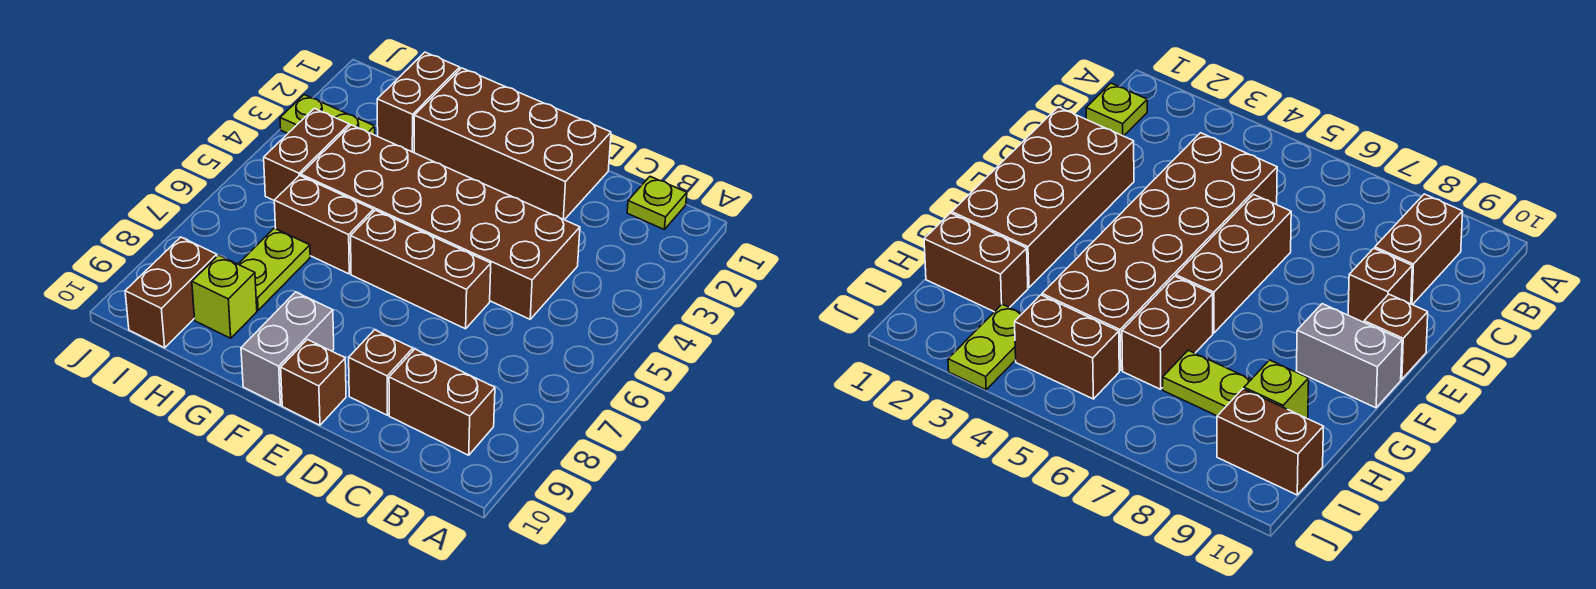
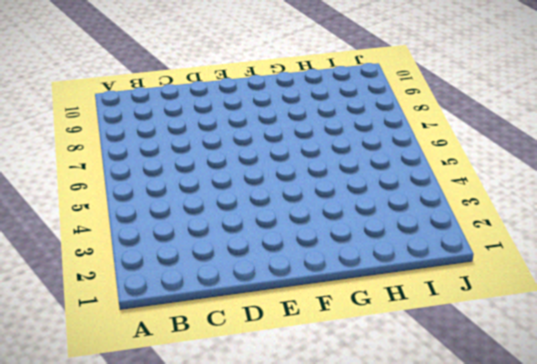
none -> lime 1x1 plate [627,177,687,229]
none -> brown 1x2 brick [389,349,495,455]
none -> brown 2x6 brick [301,125,580,319]

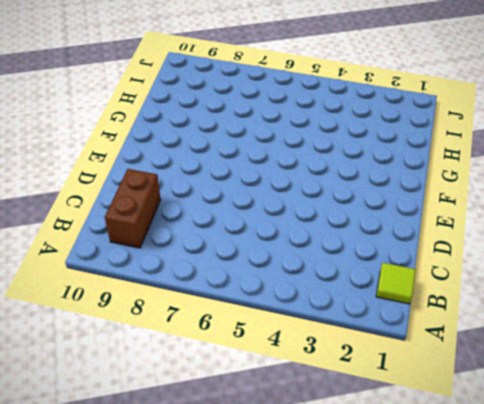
lime 1x1 tile [376,263,416,304] -> lime 1x1 plate [627,177,687,229]
none -> brown 2x6 brick [301,125,580,319]
none -> brown 2x4 brick [414,68,611,220]
none -> brown 1x3 brick [351,210,491,329]

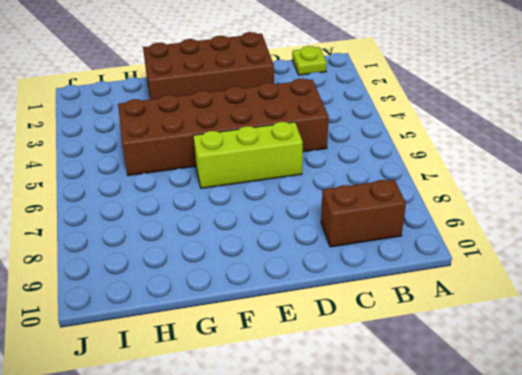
lime 1x3 brick [193,122,303,188] -> brown 1x3 brick [351,210,491,329]
none -> brown 1x1 brick [349,330,413,415]
none -> brown 1x1 brick [281,340,346,425]
none -> grey 1x2 brick [241,292,334,405]

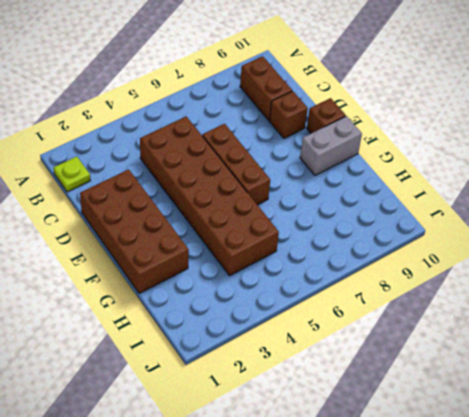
none -> brown 1x2 brick [274,176,374,274]
none -> brown 1x2 brick [377,52,460,153]
none -> lime 1x2 plate [238,228,310,310]

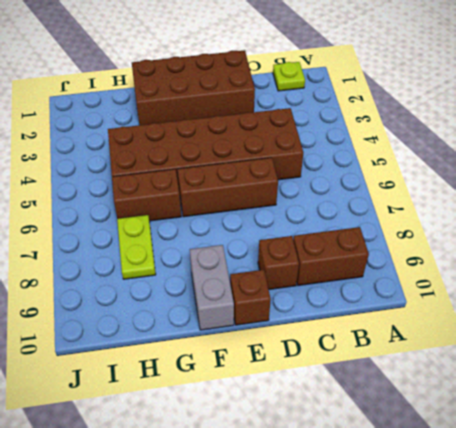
none -> brown 1x2 brick [377,52,460,153]
none -> lime 1x1 brick [192,255,257,338]
none -> lime 1x2 plate [280,95,375,135]

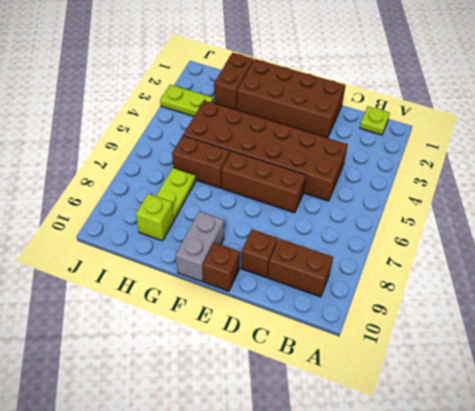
none -> brown 1x2 brick [264,108,349,200]
none -> brown 1x2 brick [125,237,217,348]

